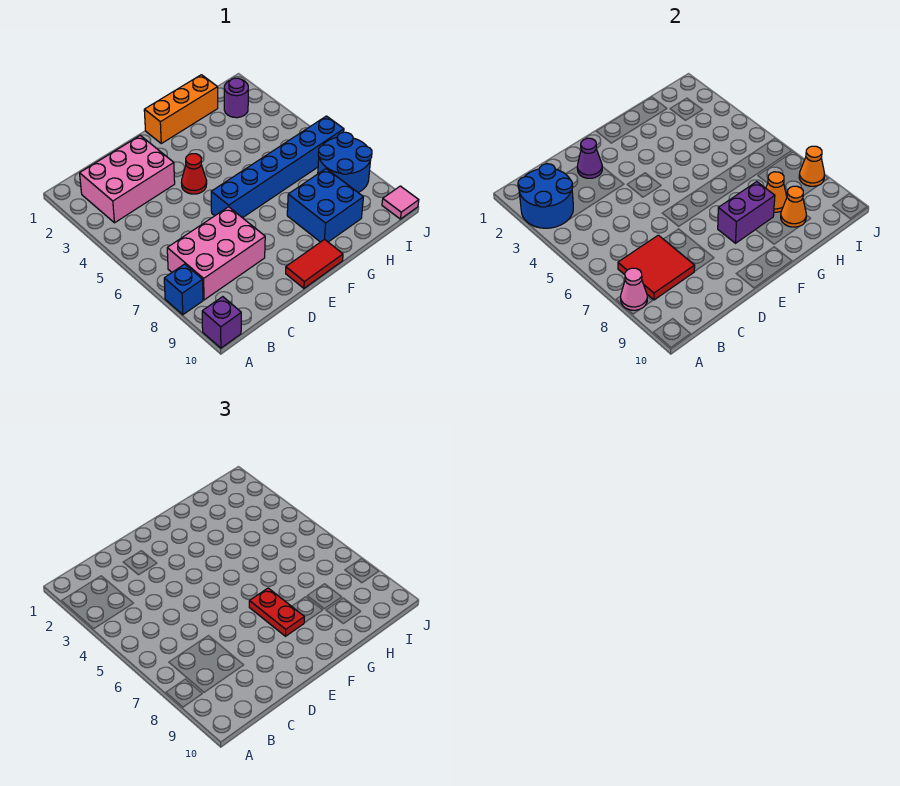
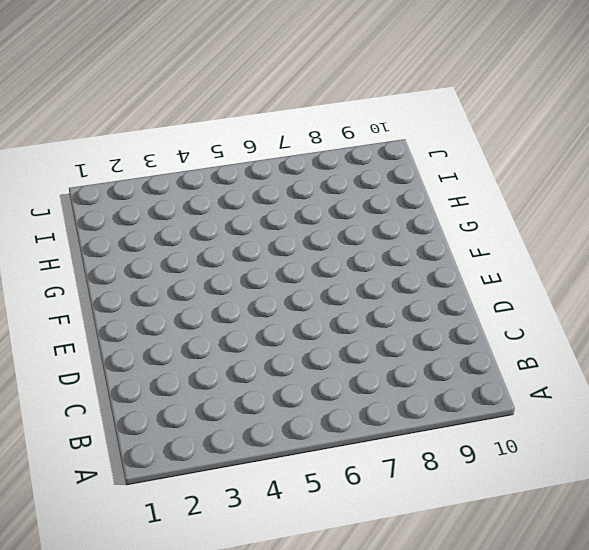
none -> blue 1x1 brick [164,264,203,315]
none -> purple 1x1 brick [202,297,241,348]
none -> pink 2x3 brick [80,135,175,223]

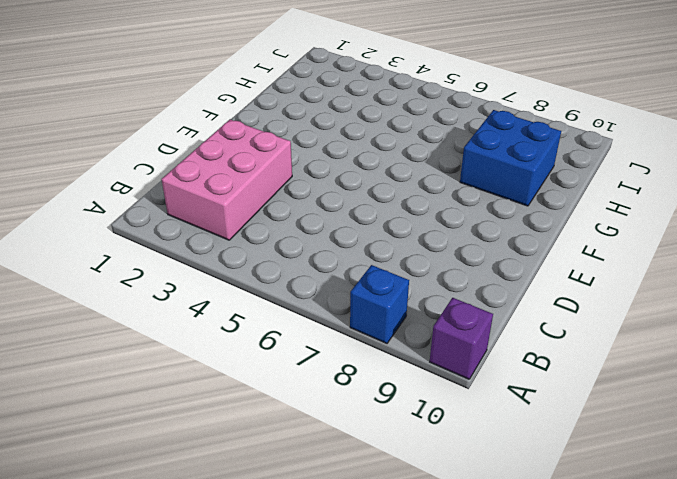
none -> pink 2x3 brick [167,207,265,300]
none -> red 1x1 cone [182,154,207,194]
none -> blue 1x6 brick [211,116,344,218]

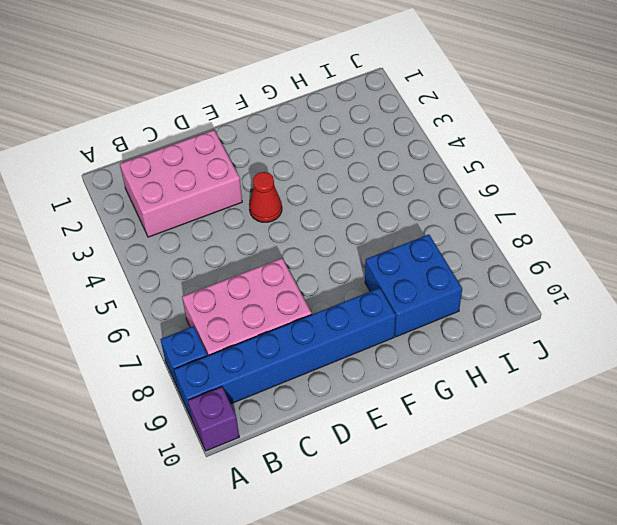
blue 1x6 brick [174,288,396,419] -> blue 1x6 brick moved to [211,116,344,218]
none -> red 1x2 tile [286,239,343,288]
none -> orange 1x3 brick [144,75,218,143]
none -> purple 1x1 round brick [224,78,248,118]

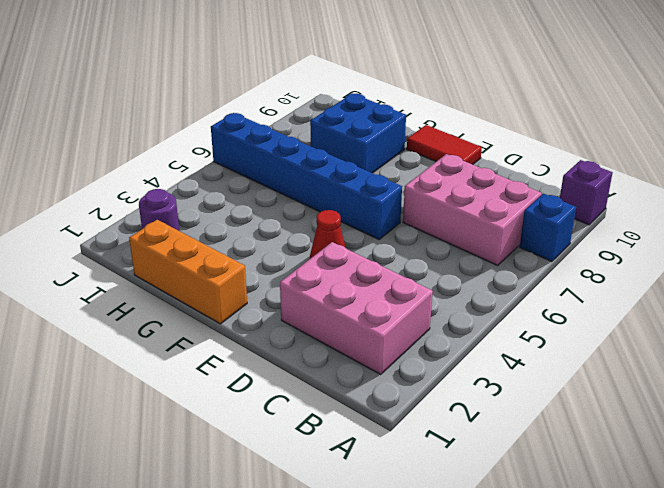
none -> blue 2x2 round brick [318,132,372,192]
none -> pink 1x1 tile [382,186,419,219]
none -> blue 2x2 round brick [518,164,573,228]

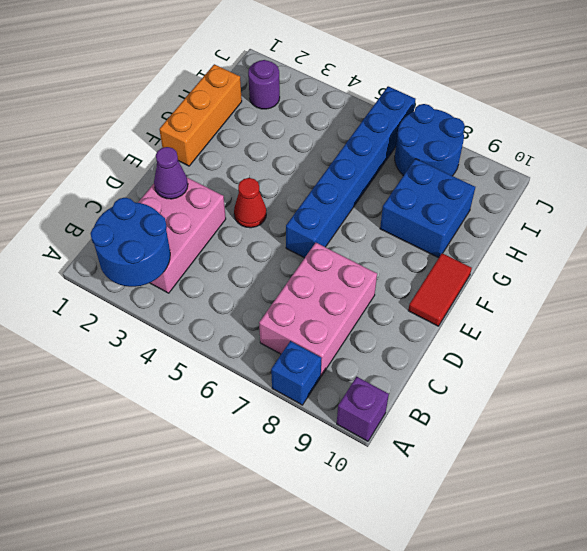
none -> pink 1x1 tile [382,186,419,219]
none -> pink 1x1 cone [621,268,647,310]
none -> red 2x2 tile [618,235,695,300]

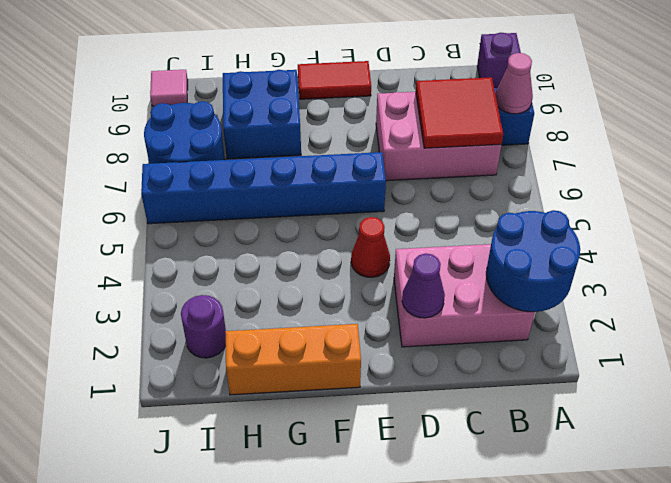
none -> purple 1x2 brick [718,182,775,243]
none -> orange 1x1 cone [766,172,787,212]
none -> orange 1x1 cone [781,186,806,227]

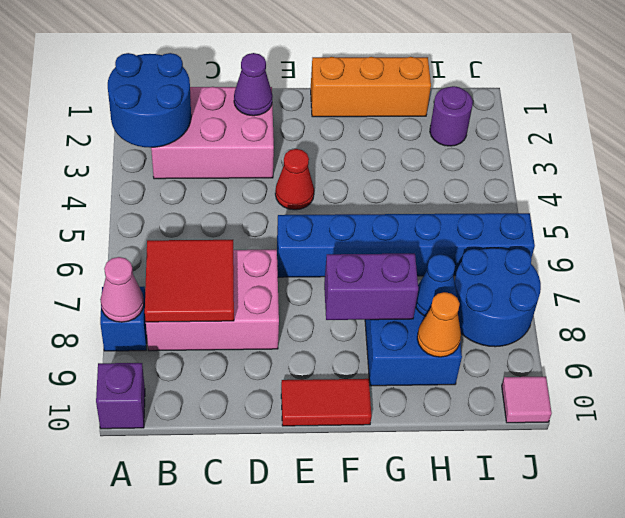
blue 1x1 cone [415,254,457,316] -> orange 1x1 cone [766,172,787,212]
none -> orange 1x1 cone [799,146,824,186]
none -> red 1x2 plate [249,588,304,636]

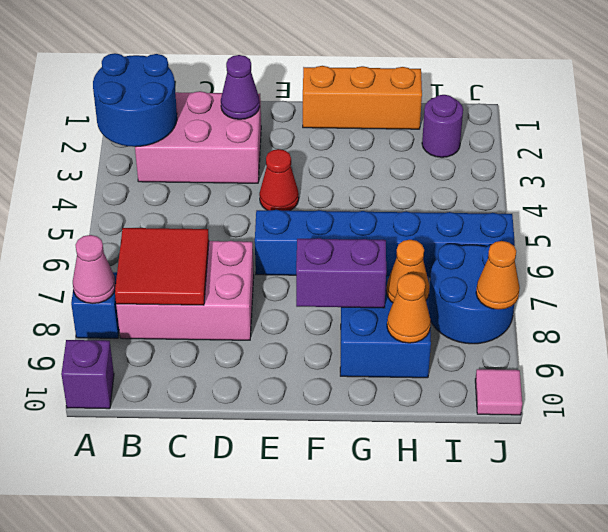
none -> red 1x2 tile [286,239,343,288]
none -> red 1x2 plate [249,588,304,636]

